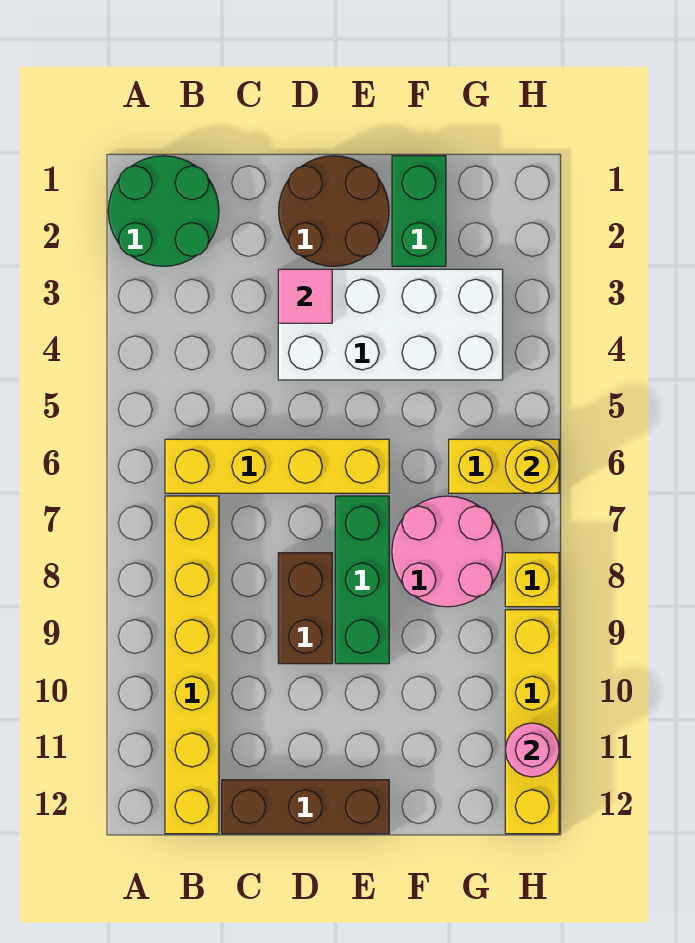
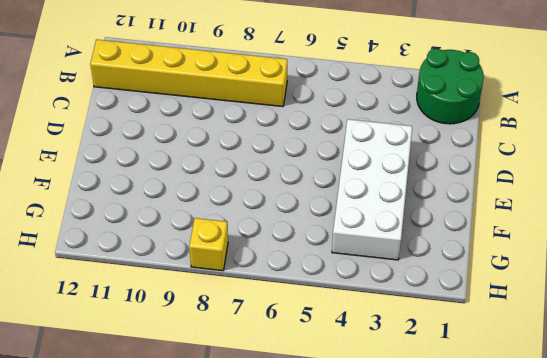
none -> yellow 1x4 brick [165,439,389,493]
none -> brown 1x3 brick [222,780,389,834]
none -> brown 2x2 round brick [279,156,389,266]

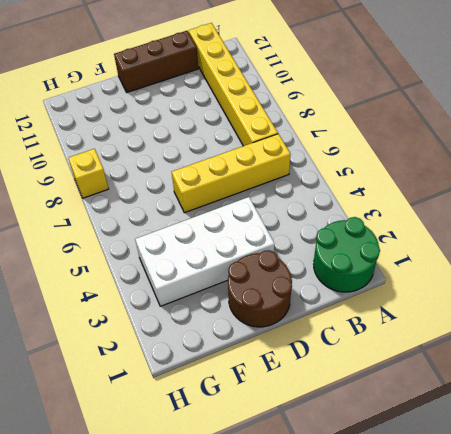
none -> brown 1x2 brick [278,553,332,664]
none -> green 1x3 brick [335,496,389,664]
none -> green 1x2 brick [392,156,446,266]

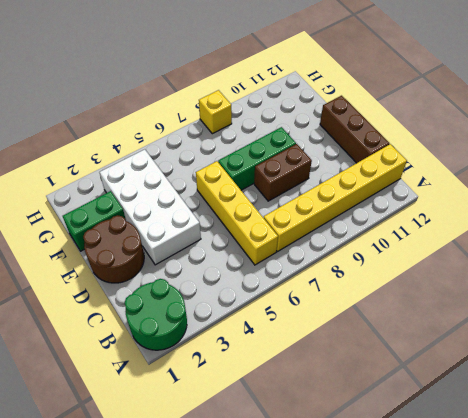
none -> pink 2x2 round brick [392,496,503,607]
none -> yellow 1x2 brick [449,439,559,493]
none -> yellow 1x4 brick [505,610,559,834]

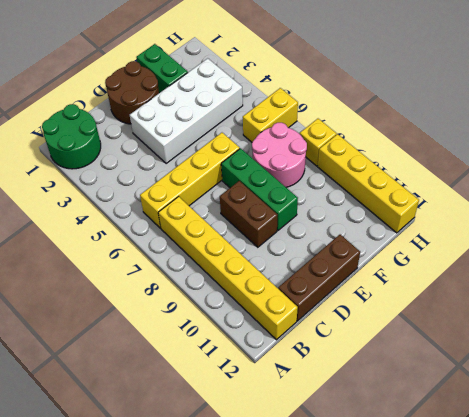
none -> pink 1x1 tile [278,269,332,323]
none -> yellow 1x1 round brick [505,439,559,493]
none -> pink 1x1 round brick [505,723,559,777]

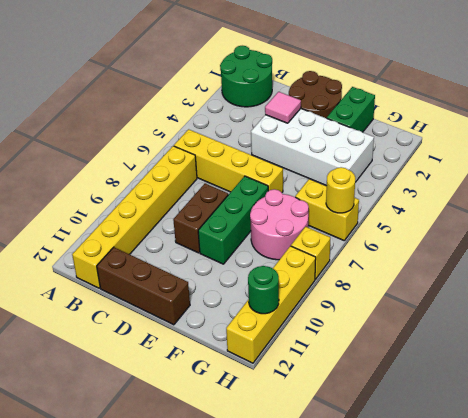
green 1x1 round brick [248,266,279,314] -> pink 1x1 round brick [505,723,559,777]

